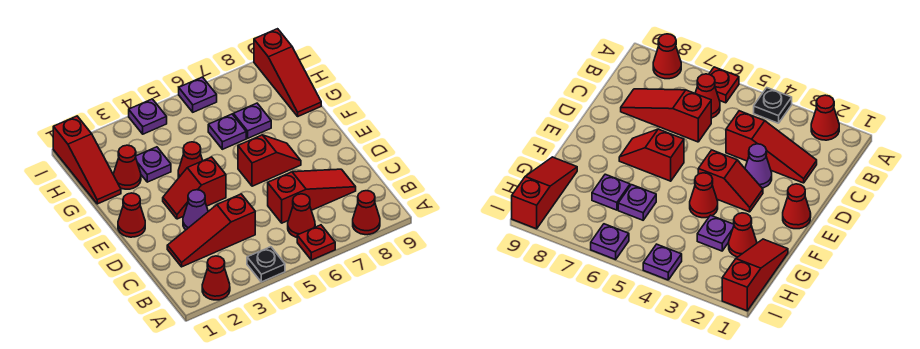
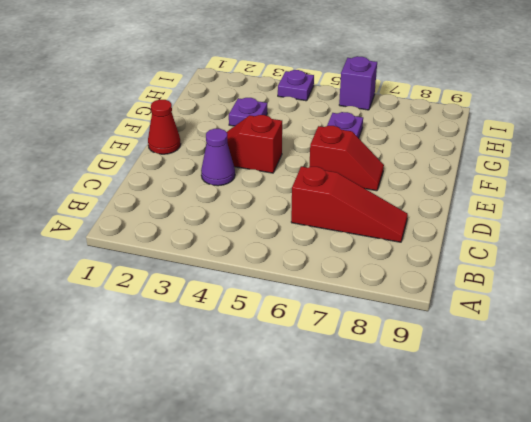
purple 1x1 brick [339,56,377,110] -> purple 1x1 plate [179,77,217,112]
none -> red 1x1 cone [202,256,230,300]
none -> black 1x1 plate [247,247,285,282]
none -> red 1x1 plate [297,225,335,260]

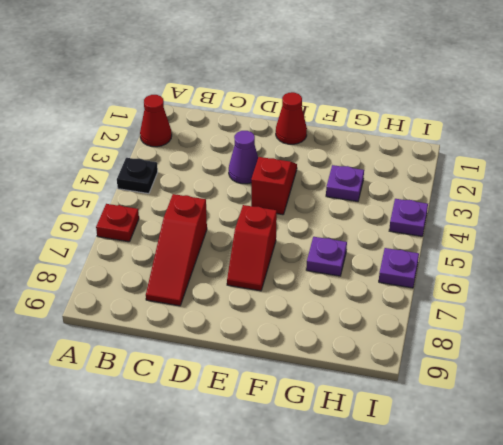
none -> red 1x1 cone [353,191,380,235]
none -> red 1x1 cone [288,194,315,237]
none -> red 1x3 slope [167,194,255,267]

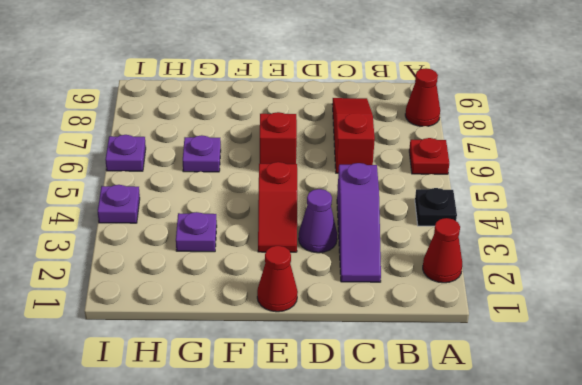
purple 1x3 slope [337,163,381,282] -> red 1x3 slope [167,194,255,267]
none -> red 1x1 cone [288,194,315,237]
none -> red 1x1 cone [178,142,203,178]
none -> red 1x3 slope [53,116,121,204]

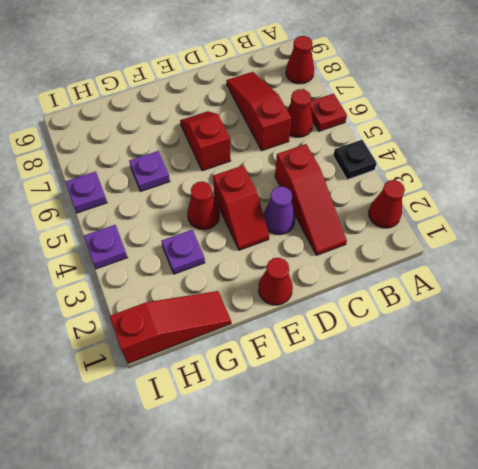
none -> red 1x1 cone [113,145,141,189]
none -> purple 1x1 plate [233,103,271,138]
none -> red 1x3 slope [254,29,321,116]

